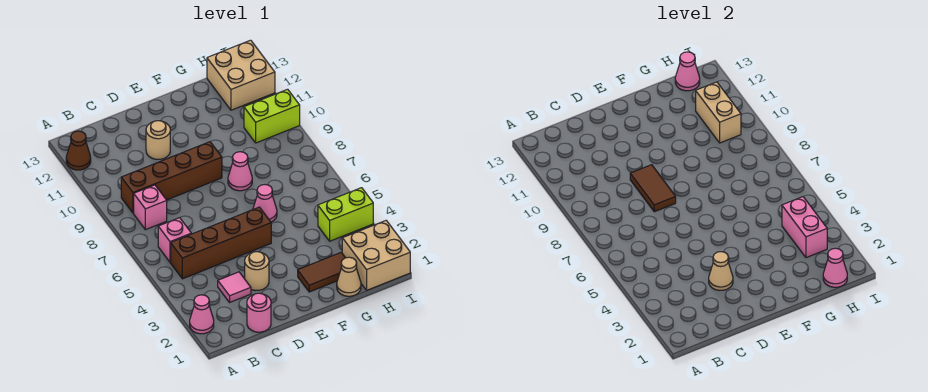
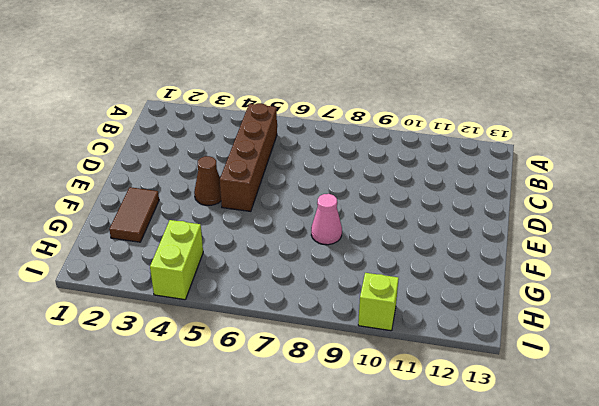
brown 1x1 cone [194,156,221,205] -> brown 1x1 cone moved to [66,131,91,170]
lime 1x1 brick [358,273,399,331] -> lime 1x2 brick [244,89,300,143]
none -> pink 1x1 cone [190,295,214,334]
none -> pink 1x1 brick [158,218,191,262]
none -> pink 1x1 brick [134,185,167,230]

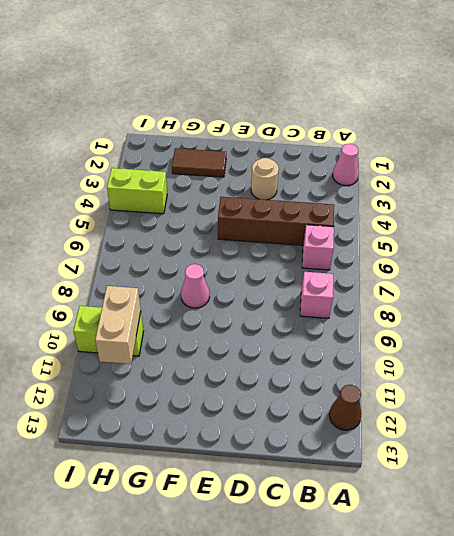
none -> brown 1x4 brick [121,142,222,213]
none -> pink 1x1 round brick [247,293,271,332]
none -> pink 1x1 tile [218,272,251,302]

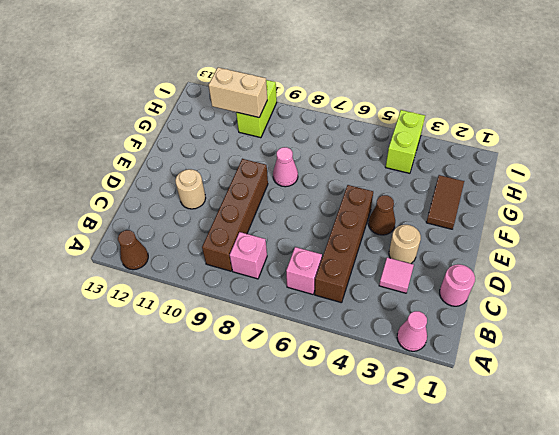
brown 1x1 cone [369,195,395,235] -> none
none -> pink 1x1 cone [253,185,277,222]
none -> tan 1x1 cone [337,257,361,296]
none -> tan 2x2 brick [342,221,410,290]

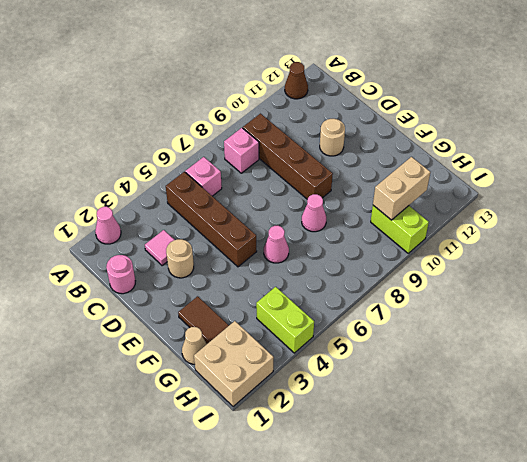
none -> tan 2x2 brick [207,40,275,110]
none -> tan 1x1 cone [709,252,733,290]
none -> brown 1x2 tile [630,165,676,212]

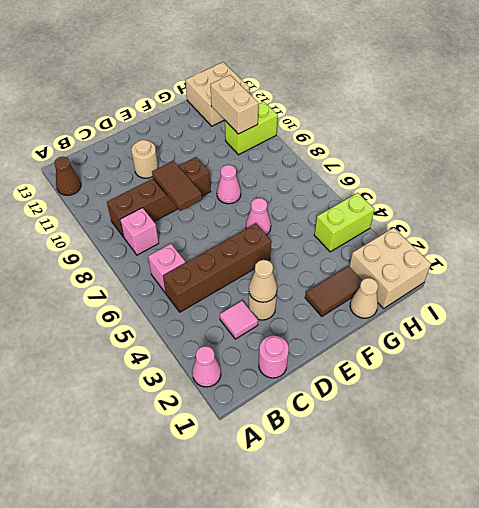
none -> pink 1x1 cone [823,248,847,287]
none -> pink 1x2 brick [782,197,827,258]
none -> pink 1x1 cone [675,52,700,91]

